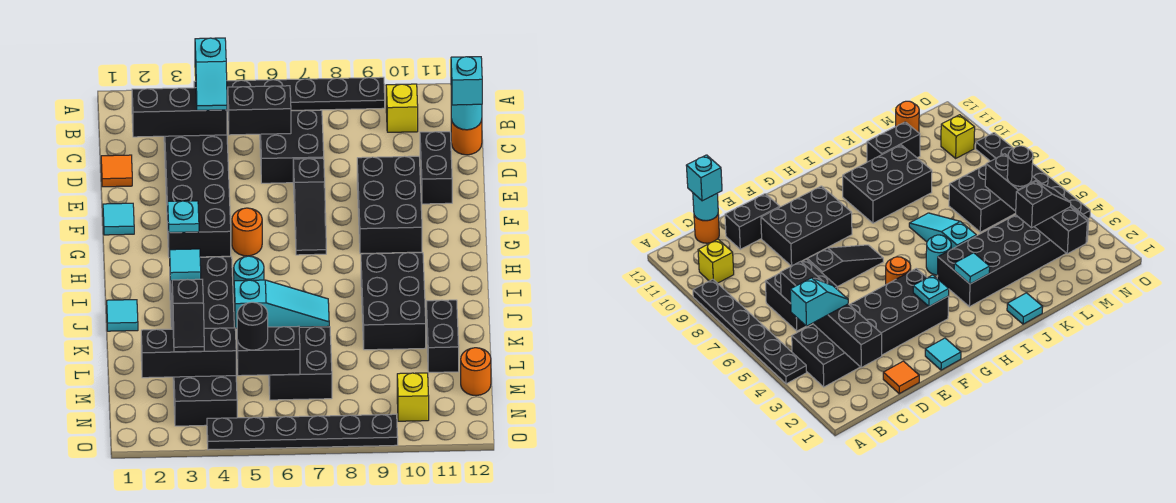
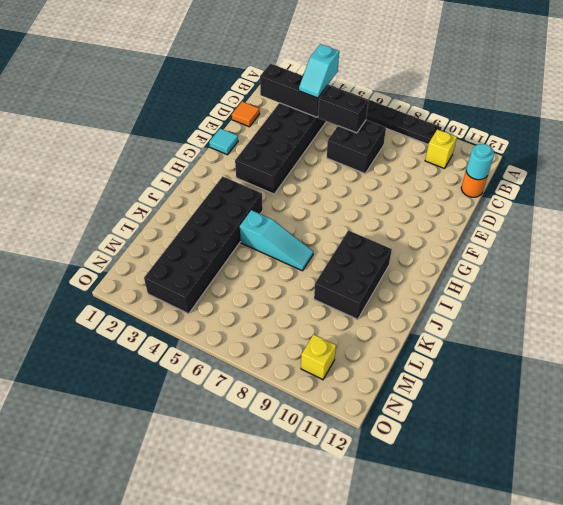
none -> black 1x2 brick [420,132,452,204]
none -> black 1x3 slope [293,158,326,255]
none -> black 2x3 brick [357,156,422,254]
none -> orange 1x1 round brick [232,208,262,256]

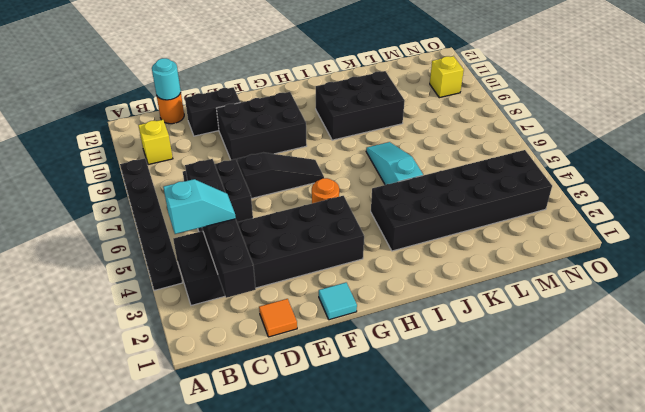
none -> cyan 1x1 round brick [234,256,264,281]
none -> cyan 1x1 tile [107,300,138,331]
none -> black 1x2 brick [426,300,459,372]
none -> black 2x2 brick [269,327,332,400]

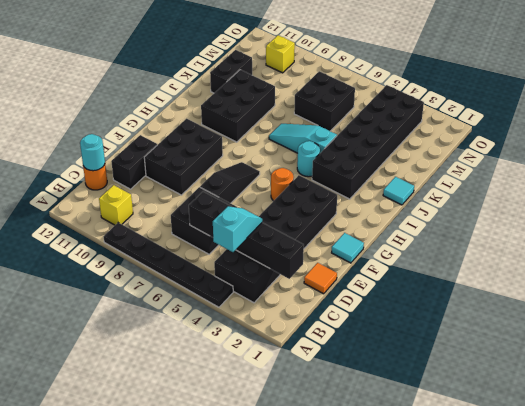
none -> orange 1x1 round brick [461,348,491,396]
none -> black 1x6 plate [207,414,398,450]
none -> cyan 1x1 plate [168,201,199,233]
none -> cyan 1x1 tile [170,249,201,281]

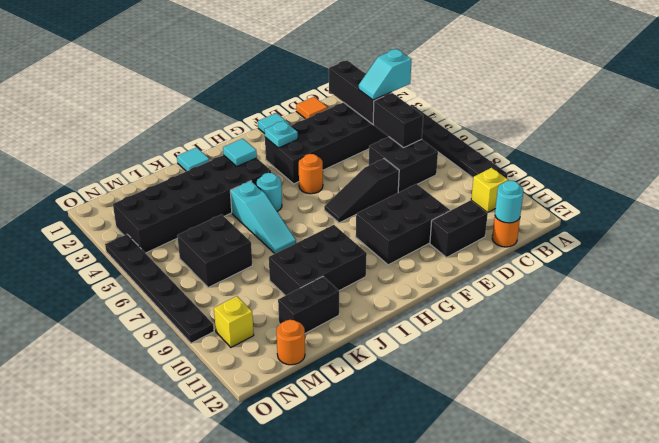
none -> black 1x3 brick [141,328,236,378]
none -> black 1x2 brick [237,326,300,376]
none -> cyan 1x1 brick [451,57,482,105]
none -> black 1x2 slope [172,279,204,352]

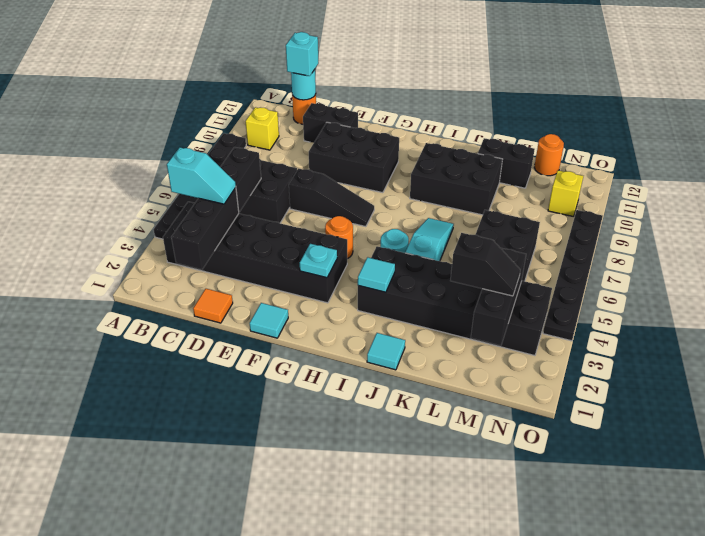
none -> black 1x2 brick [237,326,300,376]
none -> black 1x1 round brick [237,302,268,350]

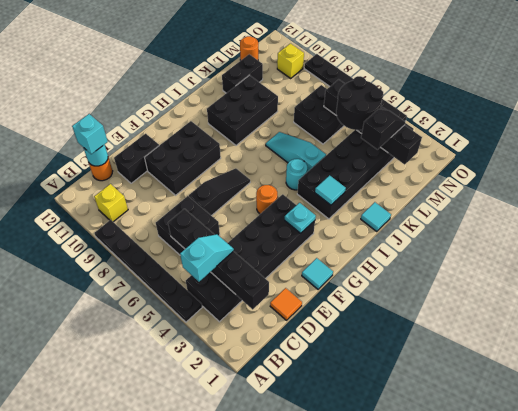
black 2x2 round brick [336,76,384,130] -> black 1x1 round brick [237,302,268,350]

